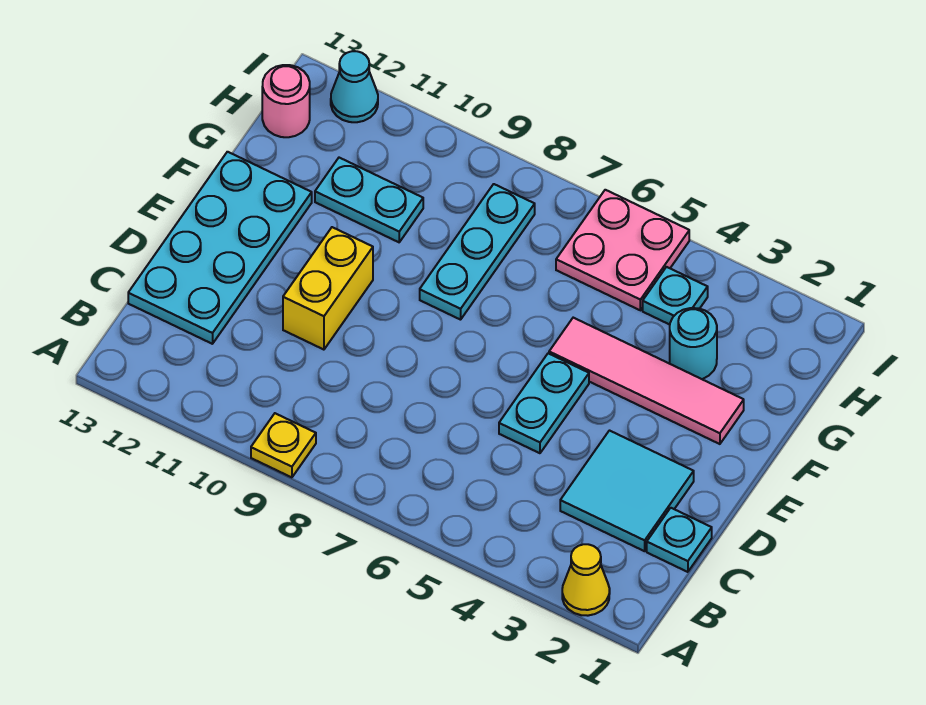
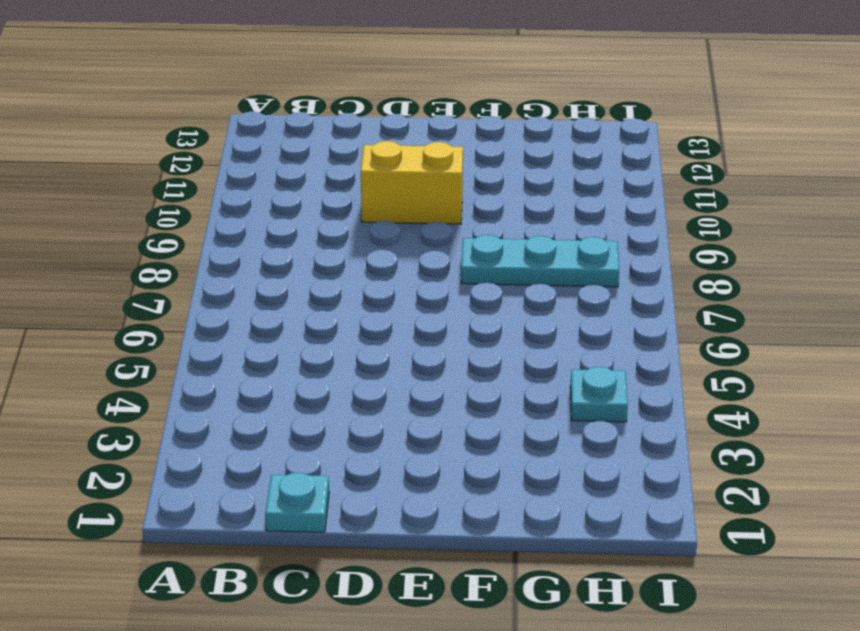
none -> yellow 1x1 cone [562,544,610,616]
none -> yellow 1x1 plate [251,413,316,477]
none -> cyan 2x2 tile [560,431,694,551]

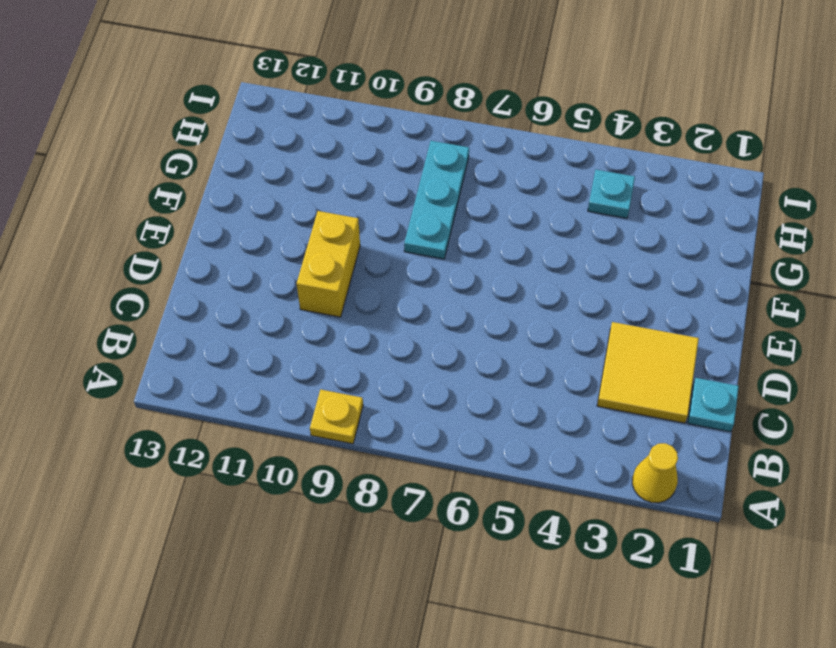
yellow 2x2 tile [597,322,699,423] -> cyan 2x2 tile [560,431,694,551]
none -> cyan 2x4 plate [128,152,312,344]
none -> cyan 1x2 plate [499,353,589,453]
none -> pink 1x4 tile [549,318,744,444]

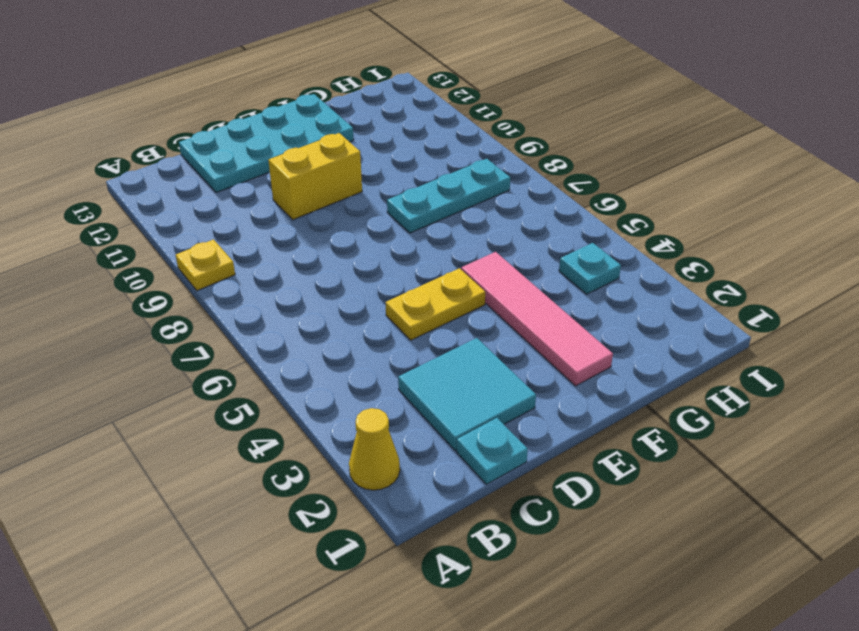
yellow 1x2 plate [386,268,485,340] -> cyan 1x2 plate [499,353,589,453]
none -> cyan 1x1 round brick [670,308,717,379]
none -> cyan 1x2 plate [315,158,423,242]
none -> pink 2x2 plate [556,190,689,310]

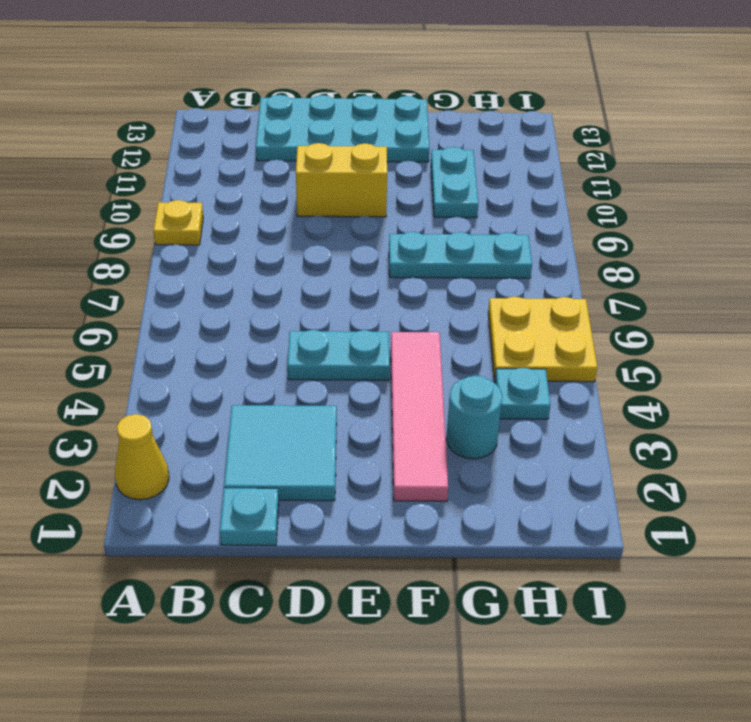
yellow 2x2 plate [488,297,597,382] -> pink 2x2 plate [556,190,689,310]
none -> pink 1x1 round brick [262,65,310,137]
none -> cyan 1x1 cone [331,51,378,122]

